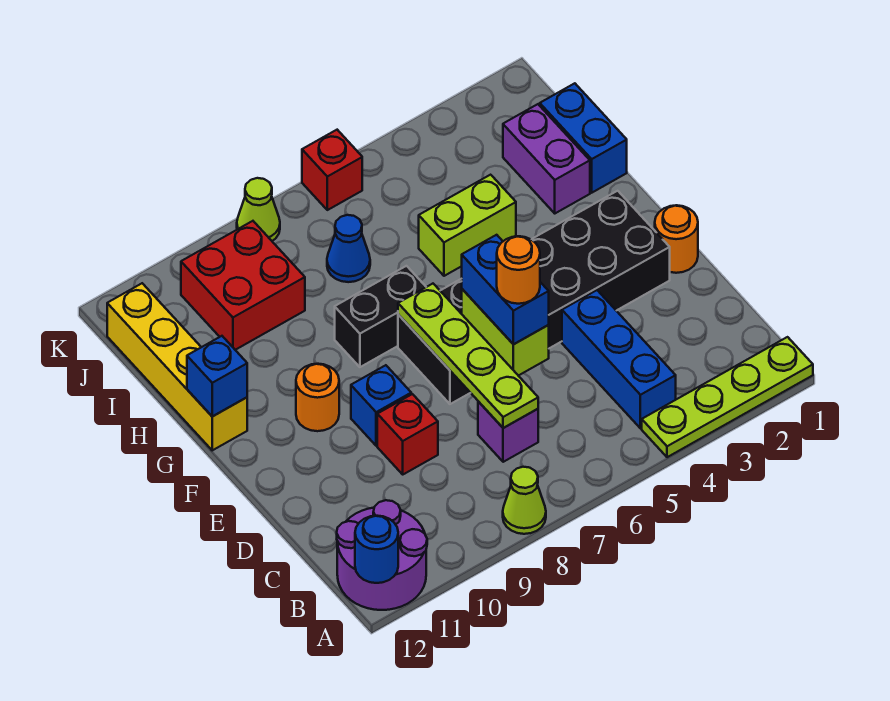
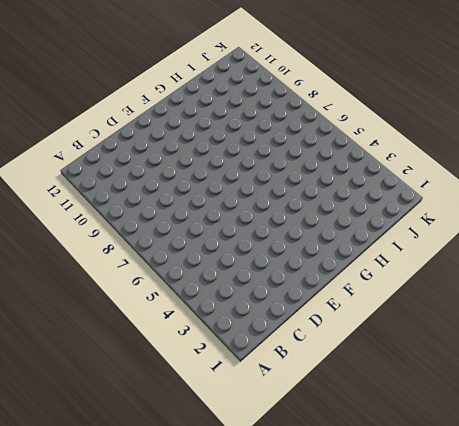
none -> lime 1x4 plate [642,337,813,457]
none -> lime 1x1 cone [503,467,546,534]
none -> purple 2x2 round brick [337,500,427,610]

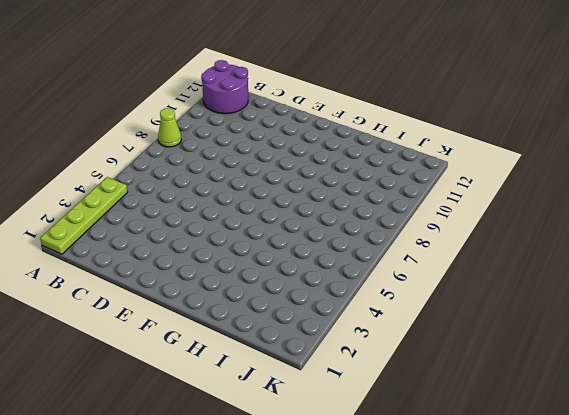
none -> blue 1x3 brick [562,290,676,428]
none -> purple 1x1 brick [478,401,538,462]
none -> red 1x1 brick [377,394,438,474]

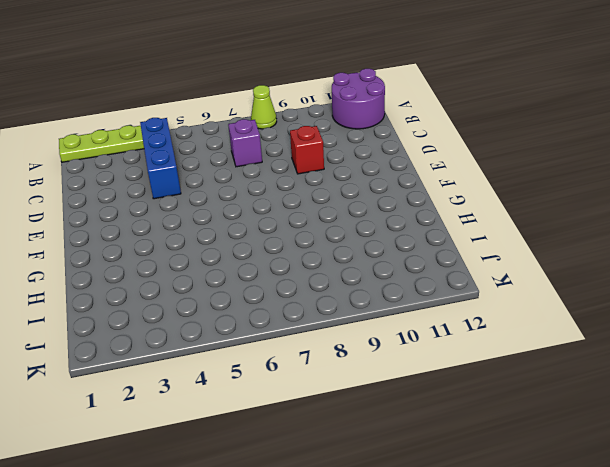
none -> orange 1x1 round brick [655,205,698,273]
none -> black 2x6 brick [398,191,670,404]
none -> blue 1x1 brick [351,365,411,446]

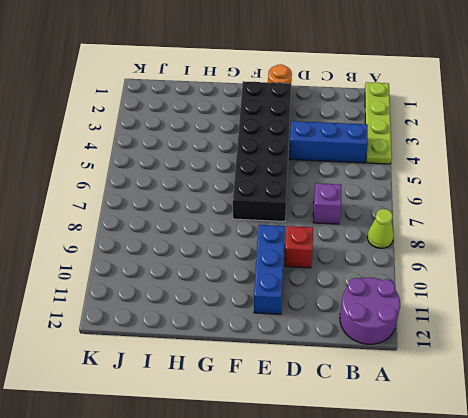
blue 1x3 brick [254,225,285,314] -> blue 1x1 brick [351,365,411,446]
none -> orange 1x1 round brick [296,364,339,431]
none -> black 1x2 brick [335,266,426,367]
none -> yellow 1x4 brick [107,283,247,450]

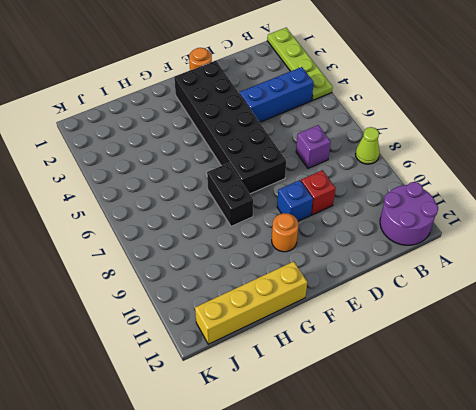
none -> blue 1x2 brick [540,83,627,193]
none -> purple 1x2 brick [503,104,590,213]
none -> lime 1x2 brick [419,175,516,276]

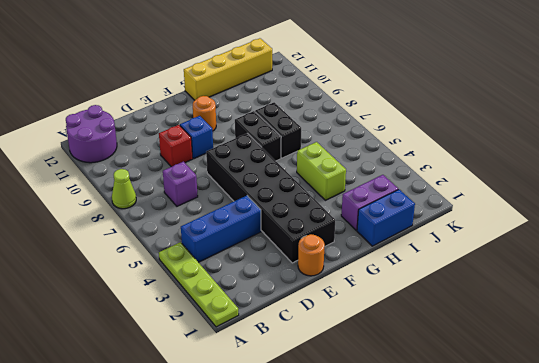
black 1x2 brick [255,102,301,158] -> none
none -> blue 1x1 cone [327,215,370,282]
none -> red 2x2 brick [181,221,305,350]
none -> red 1x1 brick [302,130,362,210]

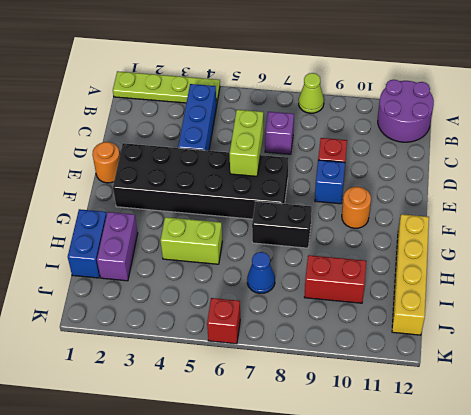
red 1x2 brick [304,255,366,303] -> red 2x2 brick [181,221,305,350]
none -> lime 1x1 cone [237,178,280,241]
none -> blue 1x1 round brick [355,516,398,583]
none -> lime 1x4 plate [398,284,538,428]

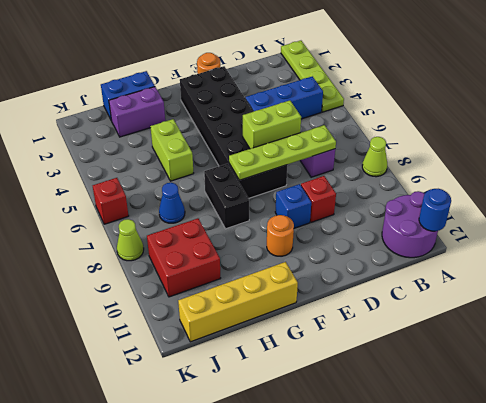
none -> blue 1x1 brick [187,336,247,417]
none -> blue 1x2 brick [462,235,549,344]
none -> orange 1x1 round brick [497,236,540,304]

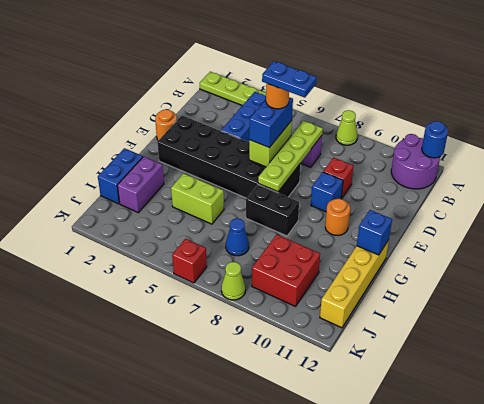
blue 1x2 plate [262,61,317,98] -> none

